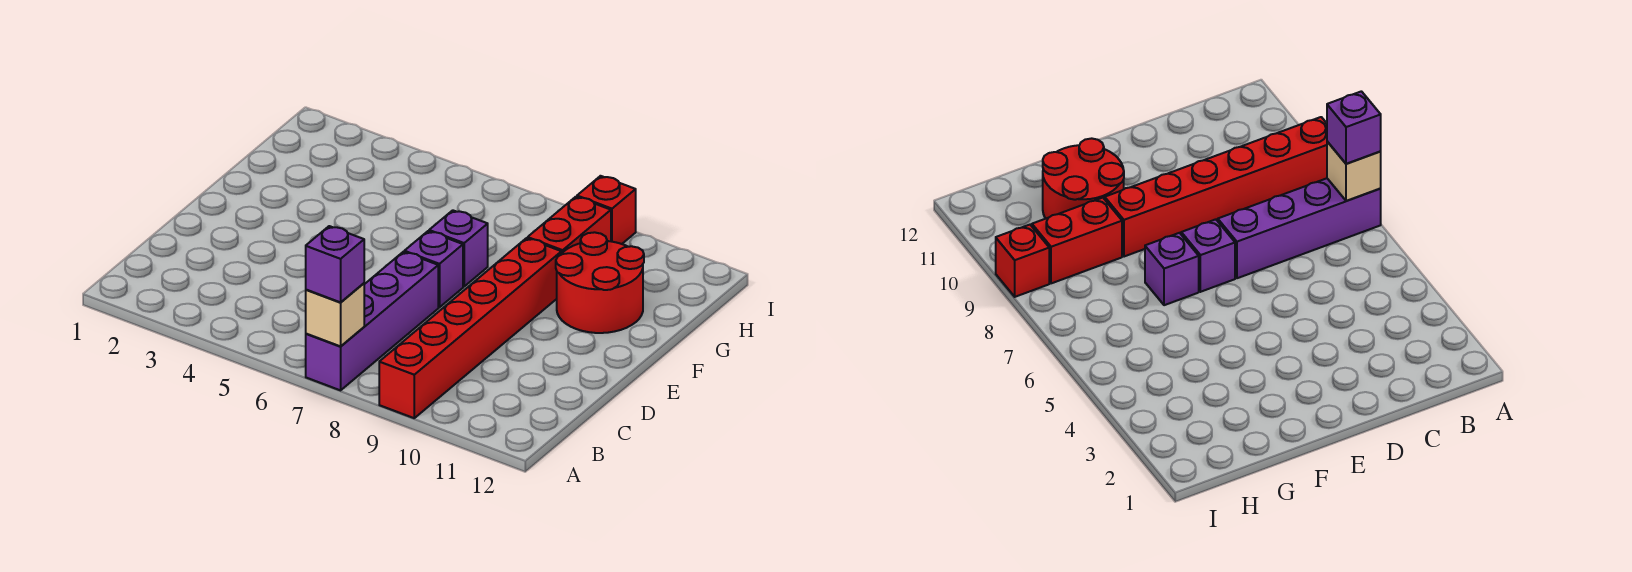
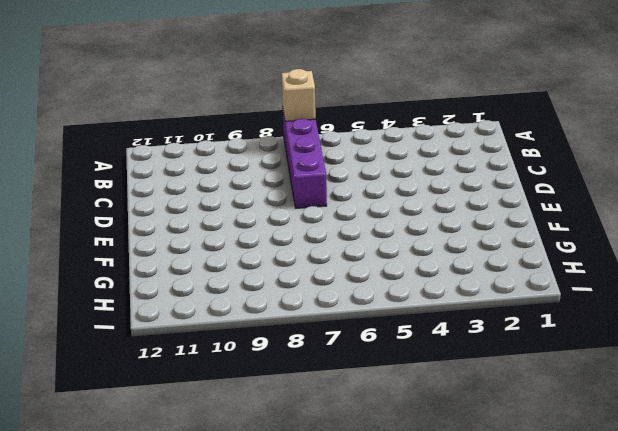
none -> red 1x6 brick [379,238,562,418]
none -> purple 1x1 brick [404,231,463,307]

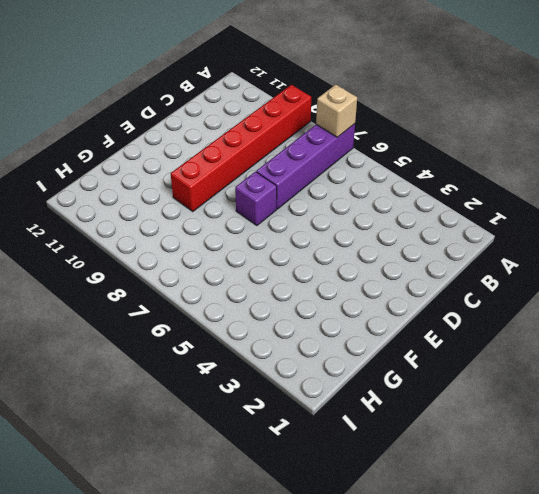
none -> purple 1x1 brick [429,210,488,287]
none -> red 2x2 round brick [556,232,644,333]

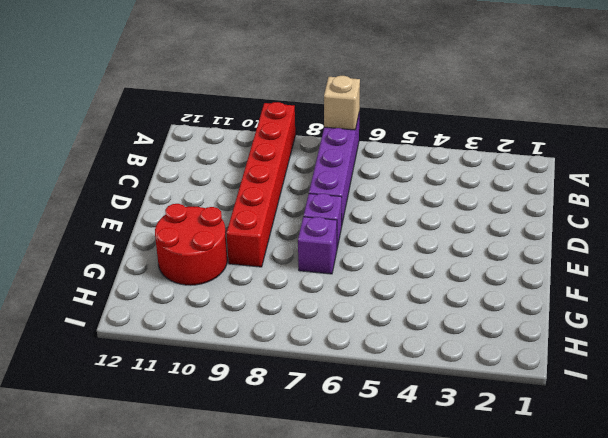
none -> red 1x2 brick [528,197,611,253]
none -> red 1x1 brick [577,176,636,244]

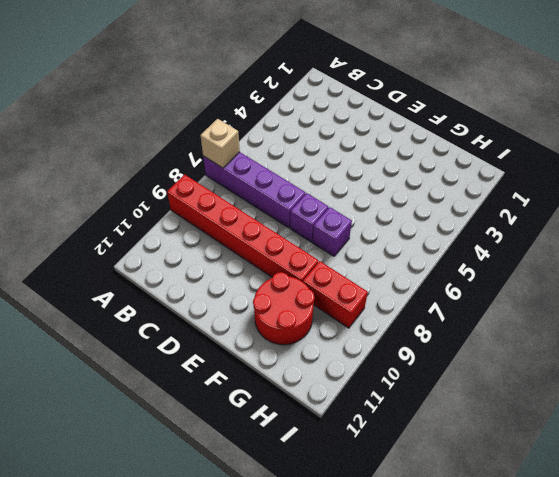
none -> red 1x1 brick [577,176,636,244]
none -> purple 1x1 brick [306,226,364,302]

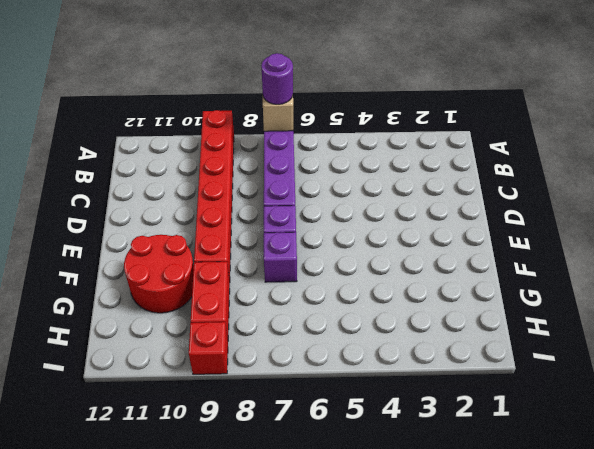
purple 1x1 round brick [261,53,293,104] -> purple 1x1 brick [306,226,364,302]

